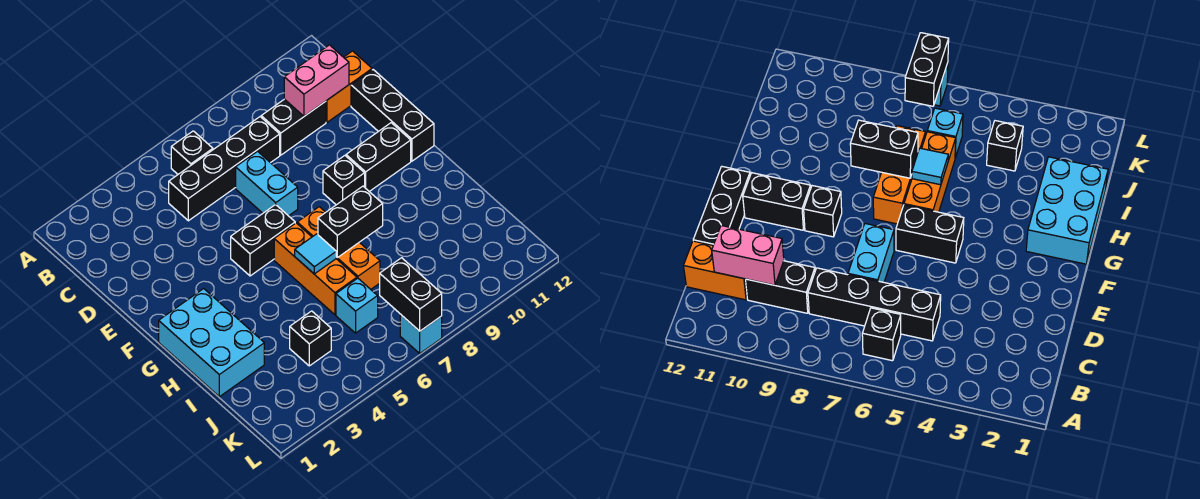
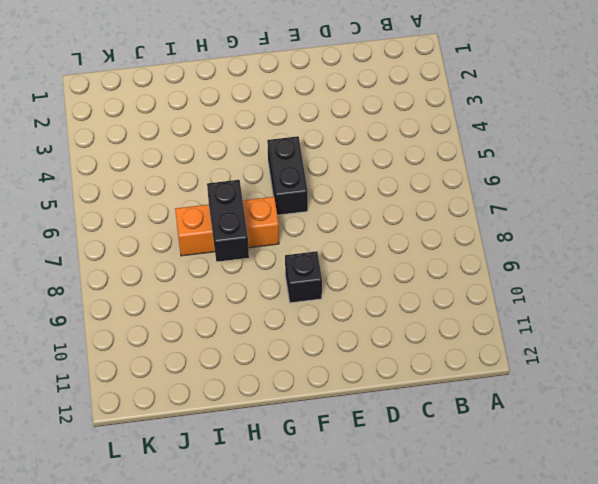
none -> black 1x1 brick [171,131,213,174]
none -> black 1x4 brick [169,117,280,221]
none -> black 1x2 brick [261,99,326,155]

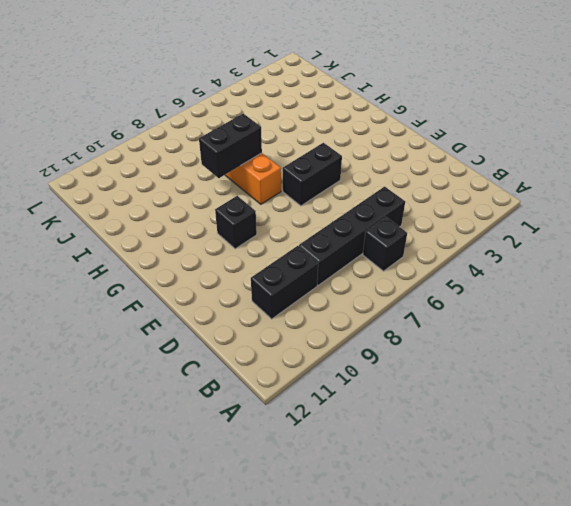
none -> orange 1x2 brick [326,51,372,122]
none -> cyan 1x2 brick [236,151,298,216]
none -> black 1x3 brick [351,70,434,161]

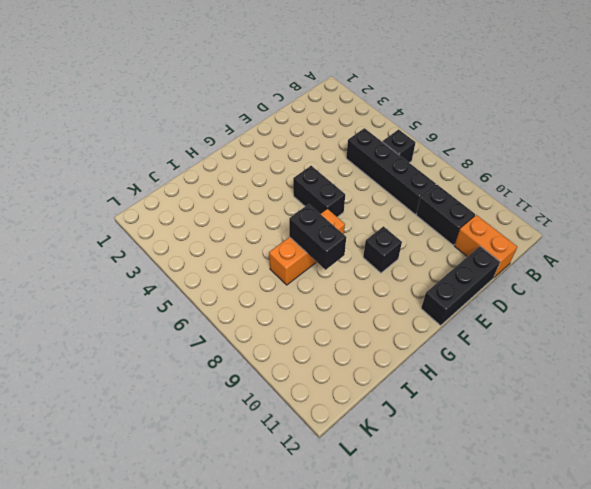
none -> cyan 1x2 brick [236,151,298,216]
none -> black 1x2 brick [346,123,411,192]
none -> cyan 2x3 brick [159,289,264,397]

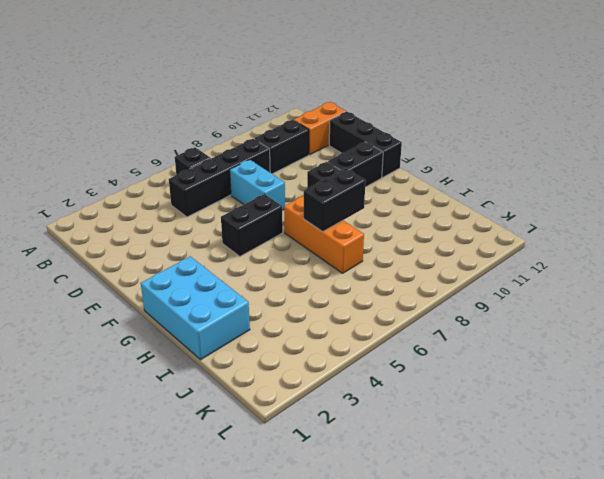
none -> orange 1x3 brick [274,223,357,315]
none -> black 1x1 brick [290,311,331,366]
none -> cyan 1x1 brick [336,278,378,333]

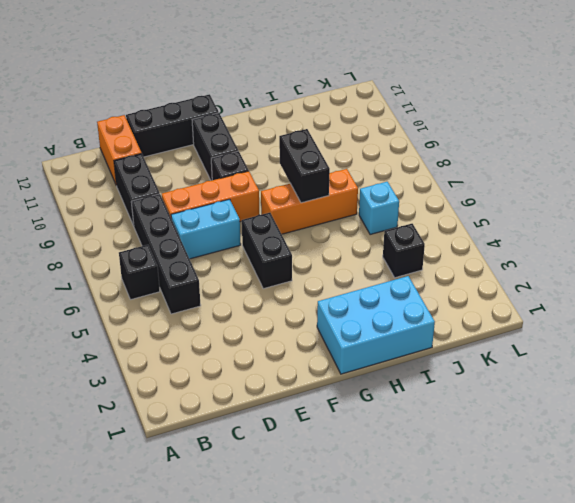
orange 1x3 brick [162,171,259,222] -> orange 1x3 brick moved to [274,223,357,315]
none -> cyan 1x1 brick [400,314,442,353]
none -> pink 1x2 brick [284,45,349,116]
none -> cyan 1x1 tile [295,234,336,274]

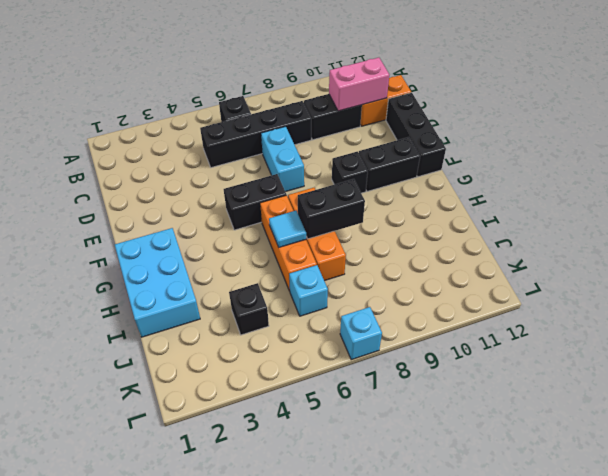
none -> black 1x2 brick [380,258,442,331]

